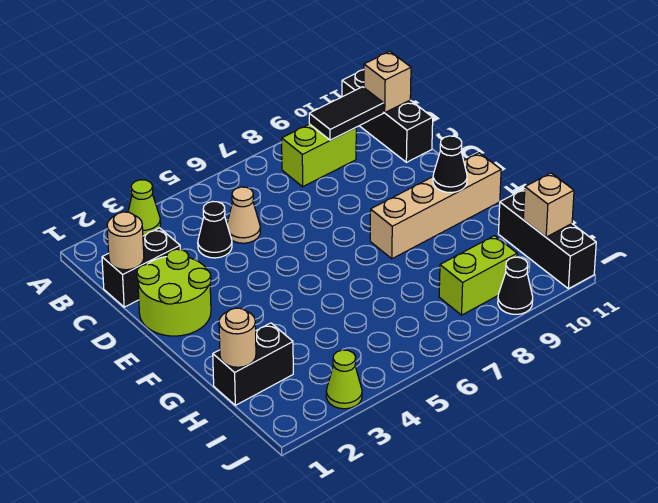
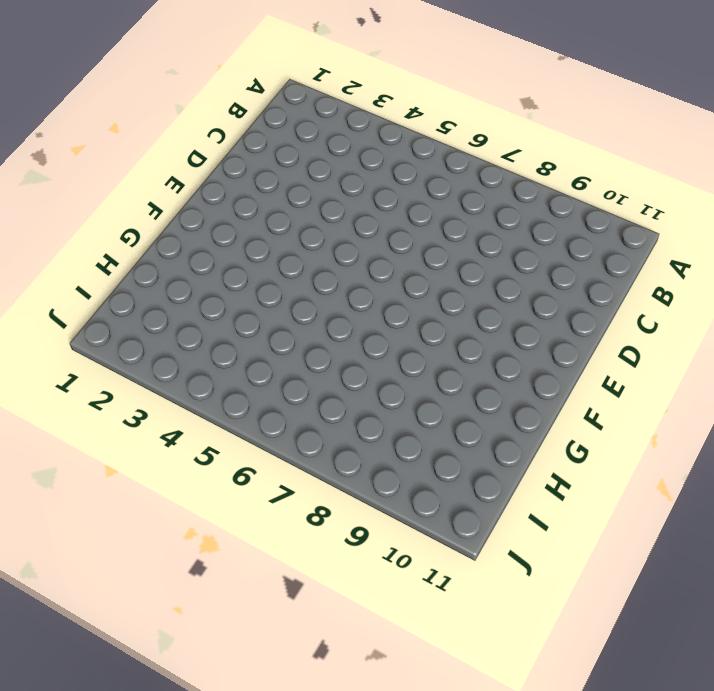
none -> lime 1x1 cone [128,180,161,236]
none -> black 1x3 brick [342,70,433,162]
none -> lime 1x2 brick [282,124,356,187]

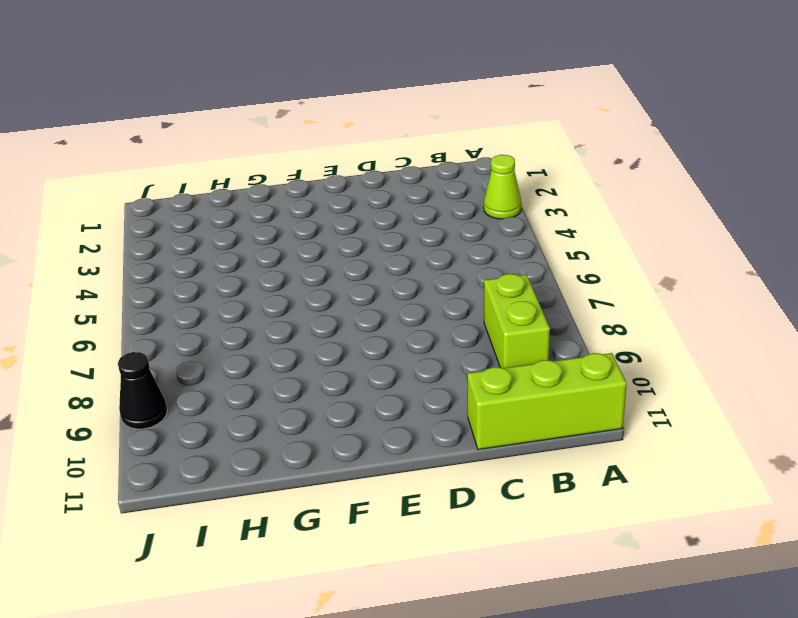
lime 1x3 brick [467,353,627,450] -> black 1x3 brick [342,70,433,162]
none -> black 1x2 brick [102,228,180,307]
none -> black 1x1 cone [198,201,232,258]
none -> tan 1x1 cone [227,187,260,243]

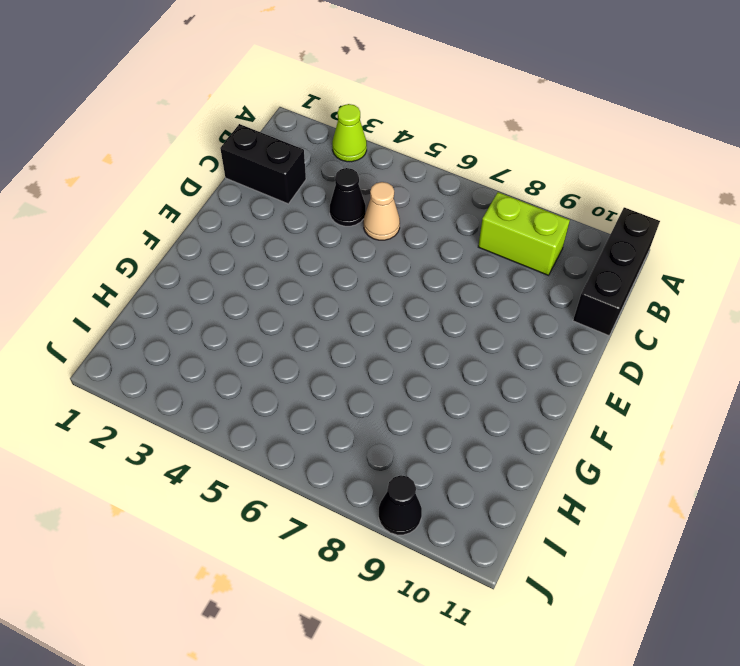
none -> lime 2x2 round brick [137,249,211,336]
none -> tan 1x4 brick [370,153,501,259]
none -> black 1x2 brick [213,323,293,405]

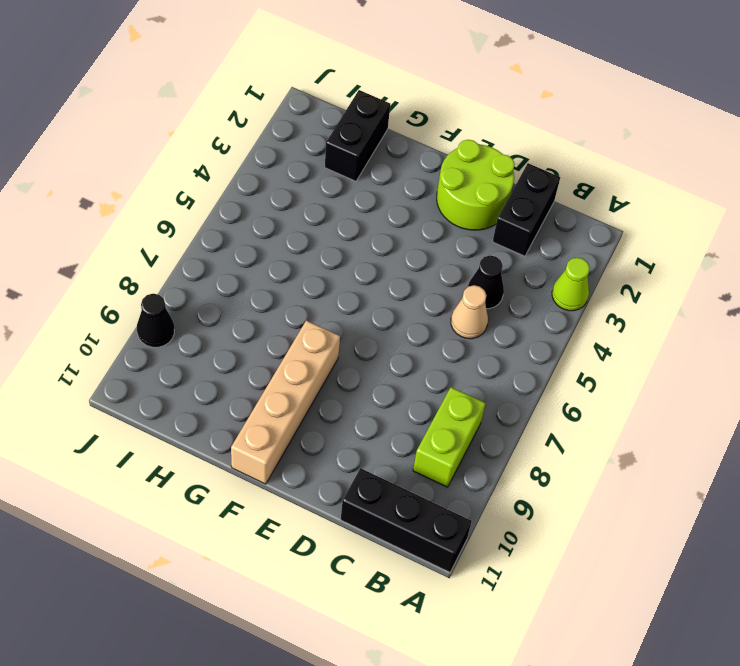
none -> black 1x3 brick [498,189,596,289]
none -> lime 1x2 brick [439,236,517,315]
none -> lime 1x1 cone [326,350,362,409]

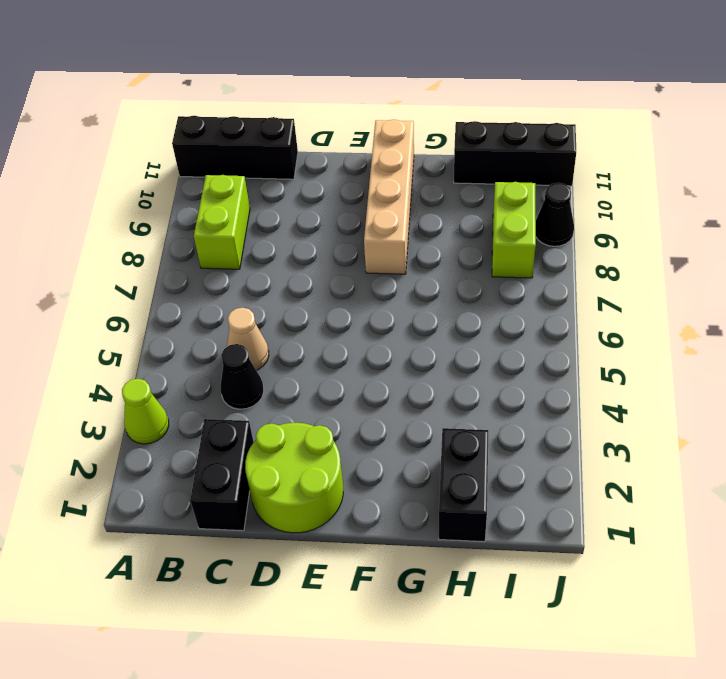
none -> lime 1x1 cone [326,350,362,409]
none -> black 1x2 tile [309,87,384,140]
none -> tan 1x1 brick [364,51,411,113]

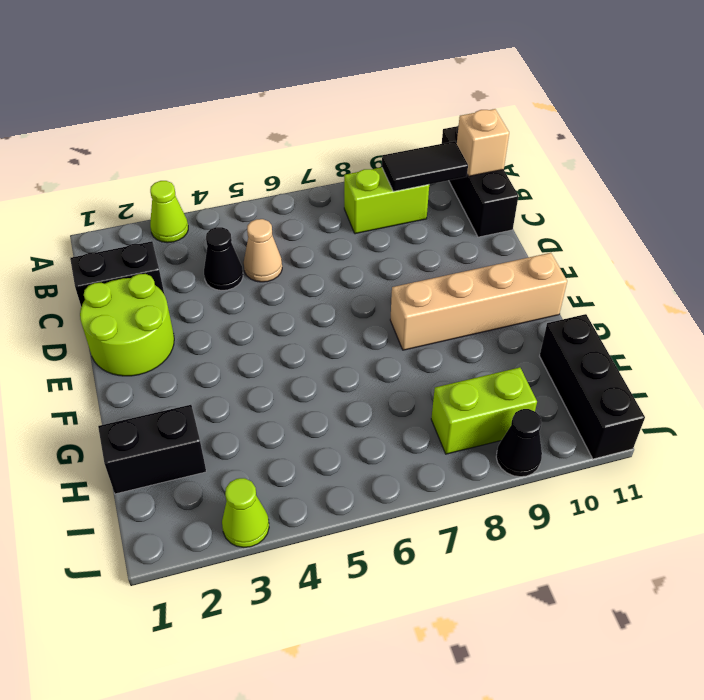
none -> tan 1x1 round brick [107,212,144,270]
none -> black 1x1 cone [433,136,467,193]
none -> tan 1x1 round brick [219,308,256,367]

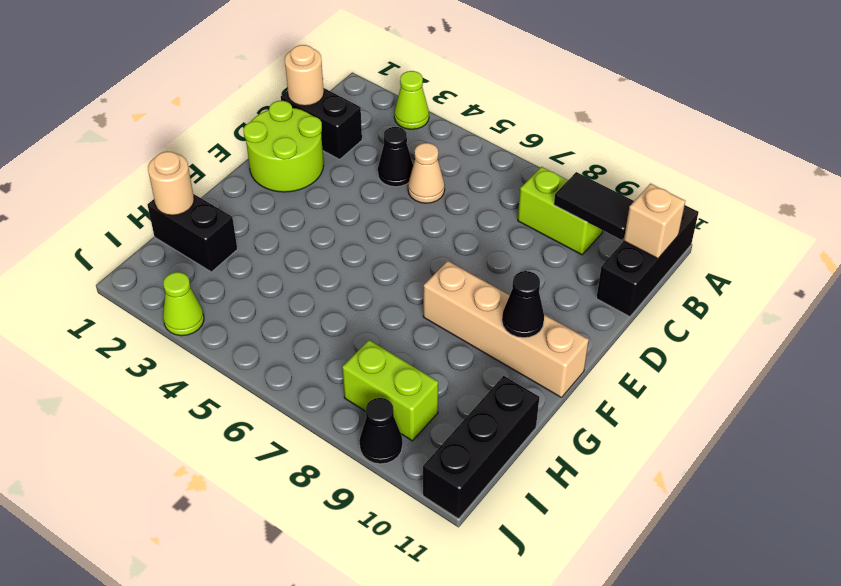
none -> tan 1x1 brick [523,173,574,237]

